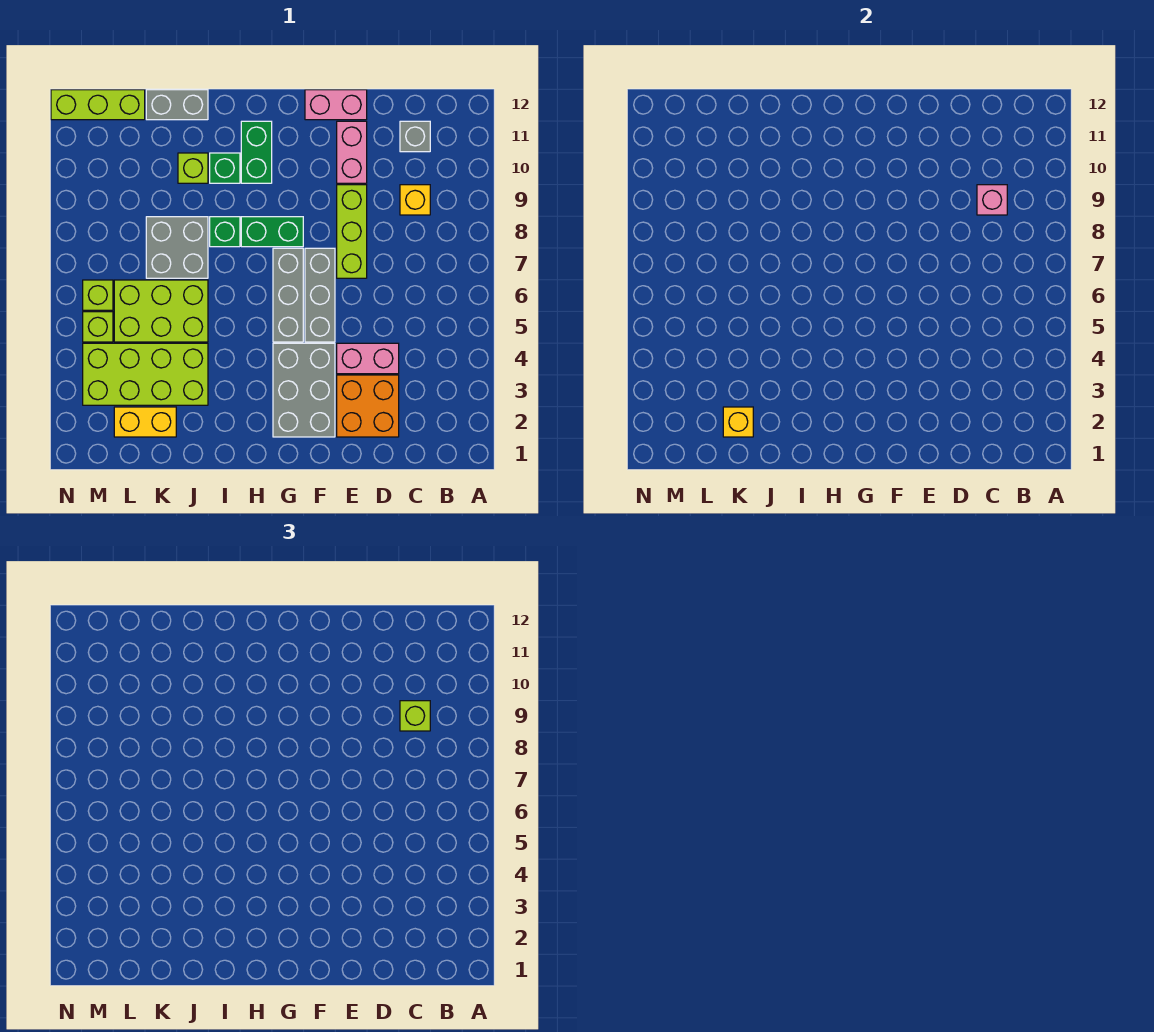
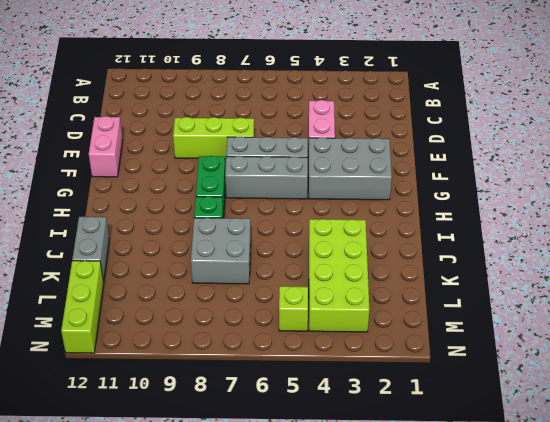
none -> yellow 1x1 brick [400,185,430,215]
none -> grey 1x1 brick [400,121,430,152]
none -> orange 2x2 brick [337,375,399,437]

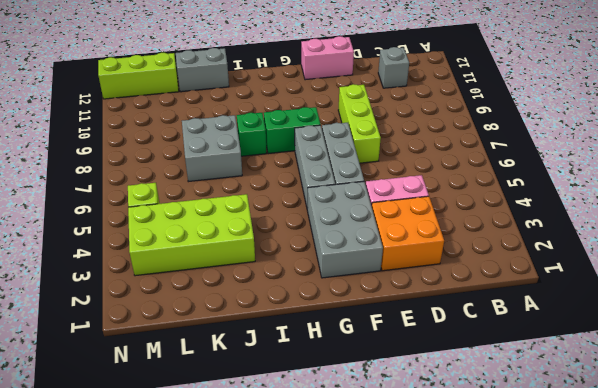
none -> yellow 1x1 brick [400,185,430,215]
none -> pink 1x2 brick [337,121,367,183]
none -> green 1x2 brick [241,121,272,183]

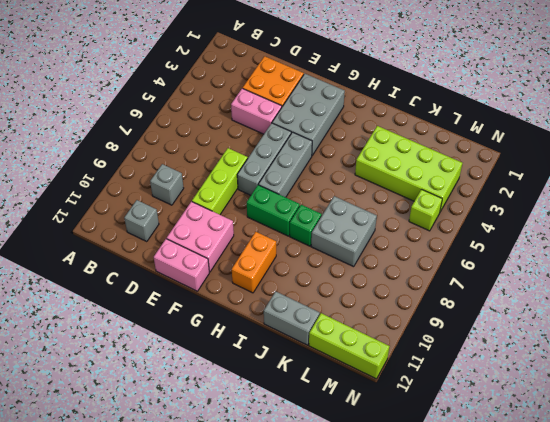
grey 1x1 brick [150,164,184,205] -> yellow 1x1 brick [400,185,430,215]
pink 2x2 brick [167,202,234,272] -> pink 1x2 brick [337,121,367,183]
orange 1x2 brick [232,232,276,293] -> green 1x2 brick [241,121,272,183]
none -> green 1x1 brick [210,153,240,183]
none -> lime 2x3 brick [114,280,208,342]
none -> lime 1x1 brick [178,153,208,183]

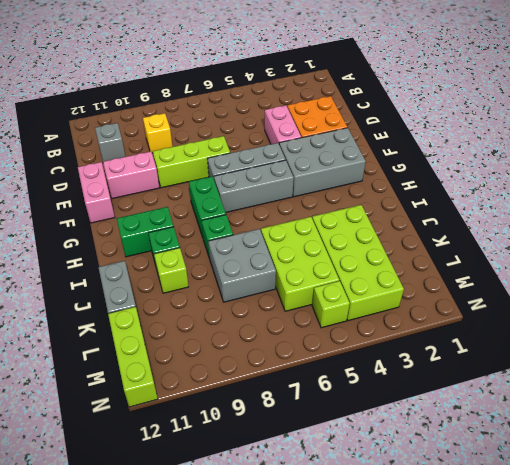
none -> yellow 1x2 brick [114,407,176,437]
none -> lime 1x1 brick [83,280,113,310]
none -> pink 1x1 brick [977,185,1007,215]

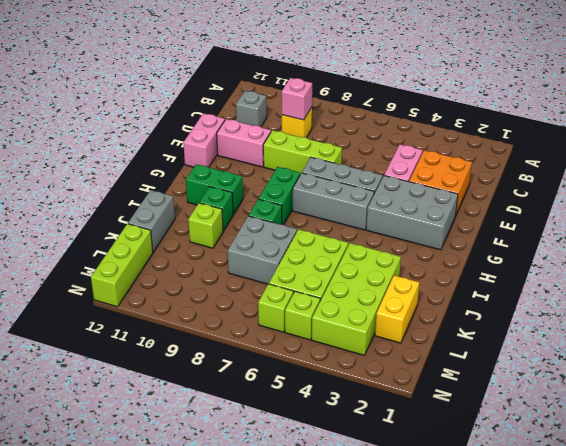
none -> yellow 1x1 brick [723,407,753,437]
none -> lime 1x1 brick [400,701,430,731]

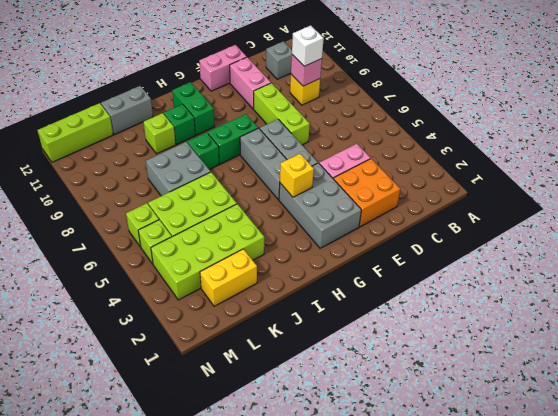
white 1x1 brick [292,25,324,66] -> lime 1x1 brick [400,701,430,731]
yellow 1x1 brick [280,154,314,197] -> yellow 1x1 brick moved to [723,407,753,437]

